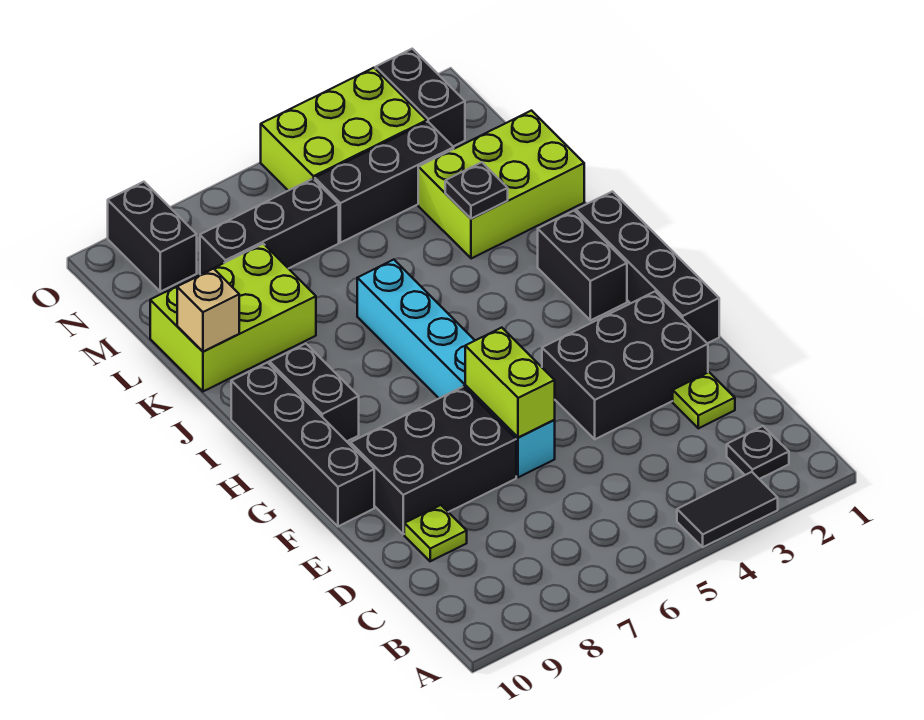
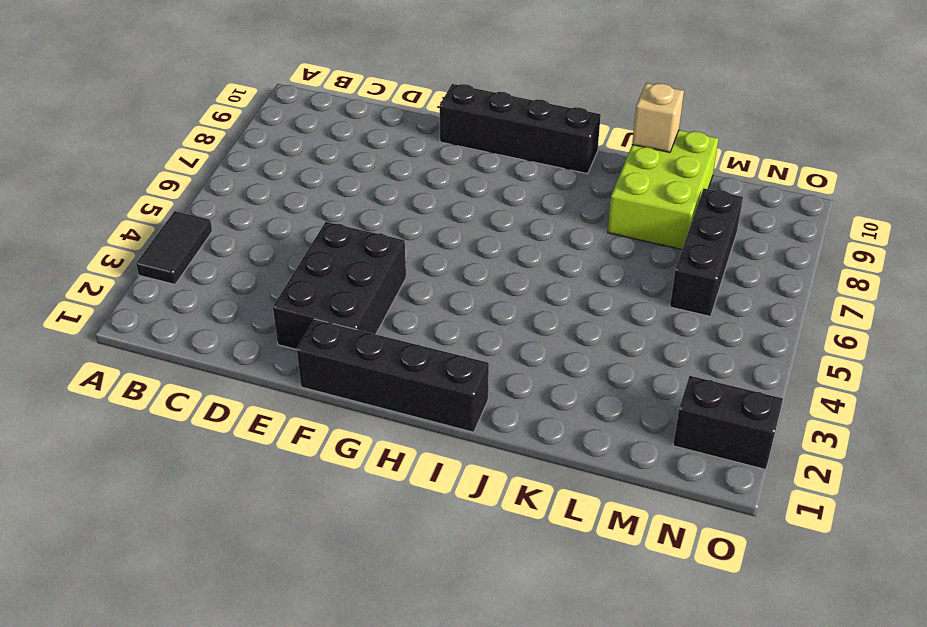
none -> black 1x1 plate [727,426,789,479]
none -> lime 1x1 plate [673,372,735,428]
none -> lime 1x1 plate [404,505,467,561]

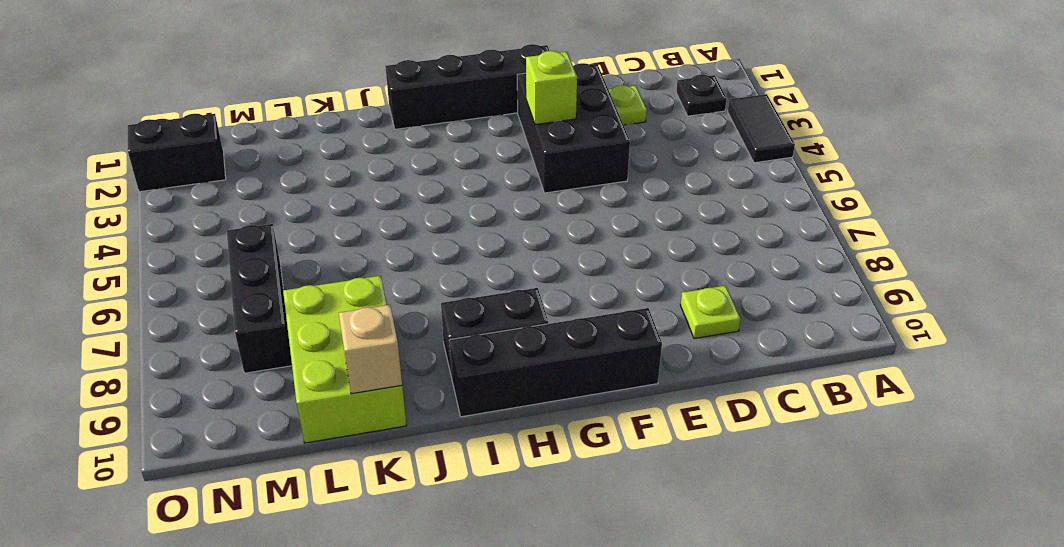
lime 1x1 brick [526,51,577,125] -> none
none -> cyan 1x6 brick [357,260,555,477]
none -> black 2x3 brick [350,387,516,534]
none -> black 1x2 brick [538,211,627,320]

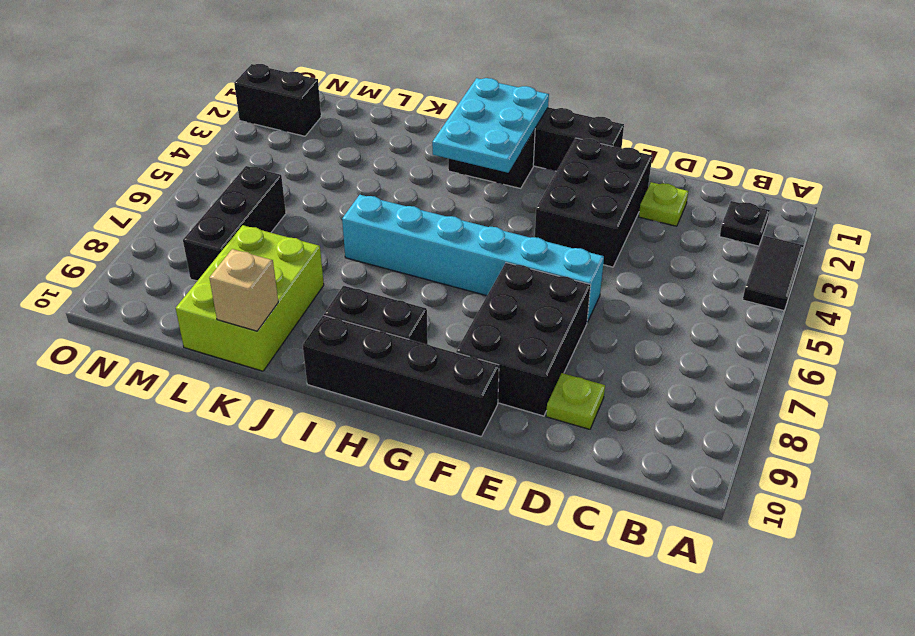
cyan 2x3 plate [432,78,549,173] -> none
none -> lime 2x3 brick [418,111,584,259]
none -> black 1x3 brick [315,122,454,243]
none -> lime 2x3 brick [261,68,427,191]

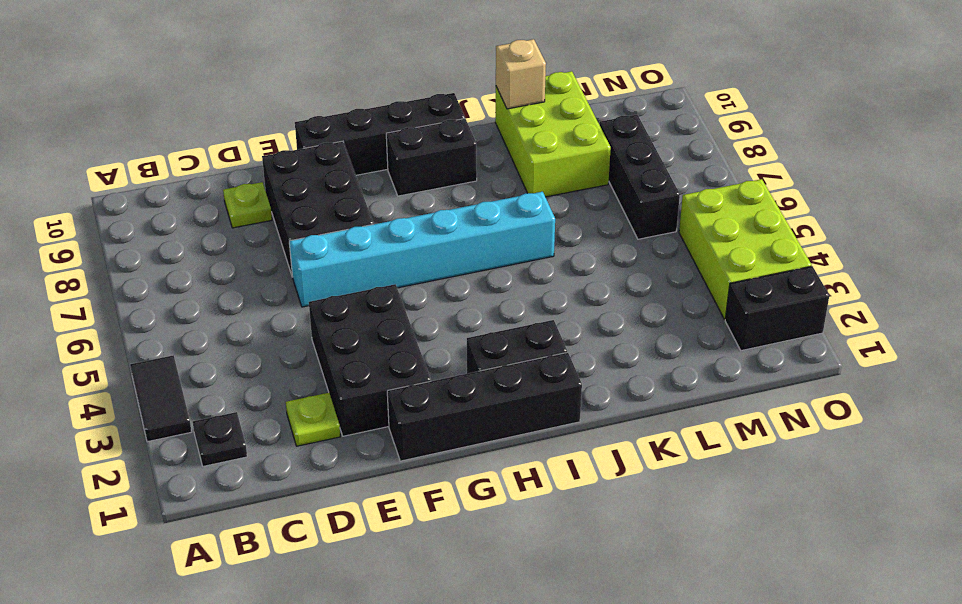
none -> lime 2x3 brick [418,111,584,259]
none -> black 1x3 brick [315,122,454,243]
none -> black 1x2 brick [108,182,197,292]

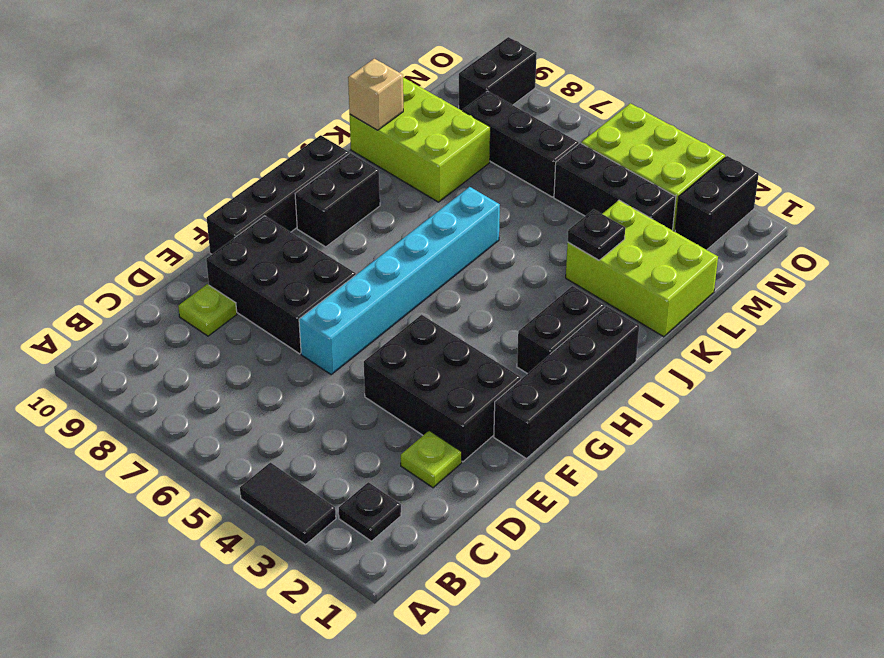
none -> lime 1x2 brick [465,328,555,437]

